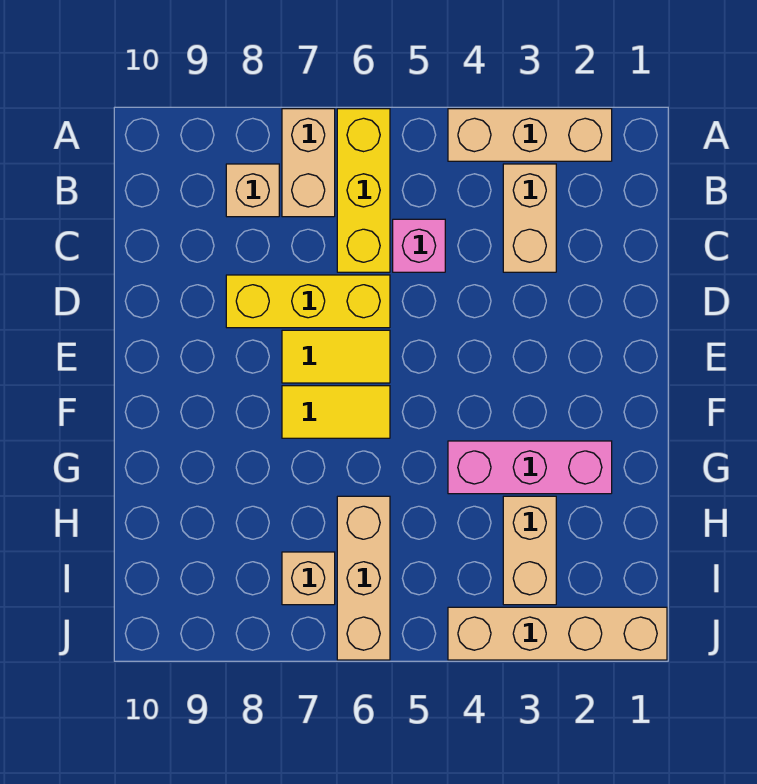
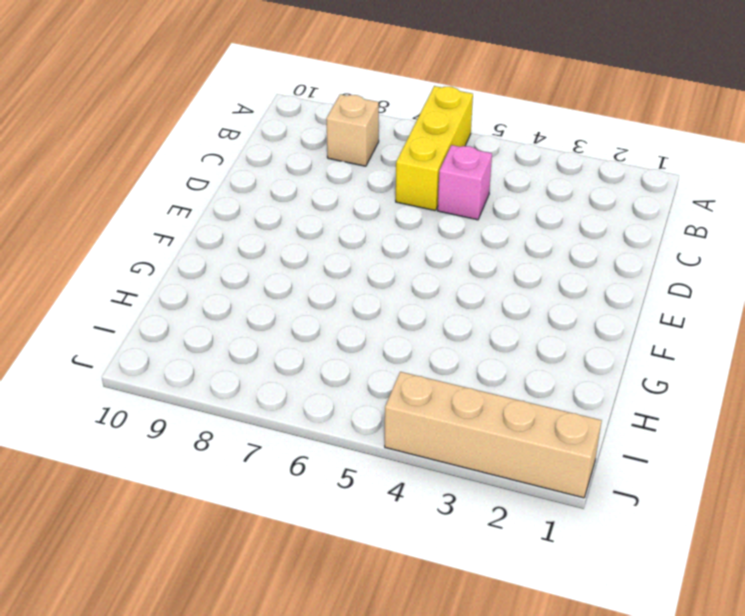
none -> tan 1x3 brick [448,109,612,161]
none -> tan 1x2 brick [282,109,335,217]
none -> tan 1x2 brick [503,164,556,272]

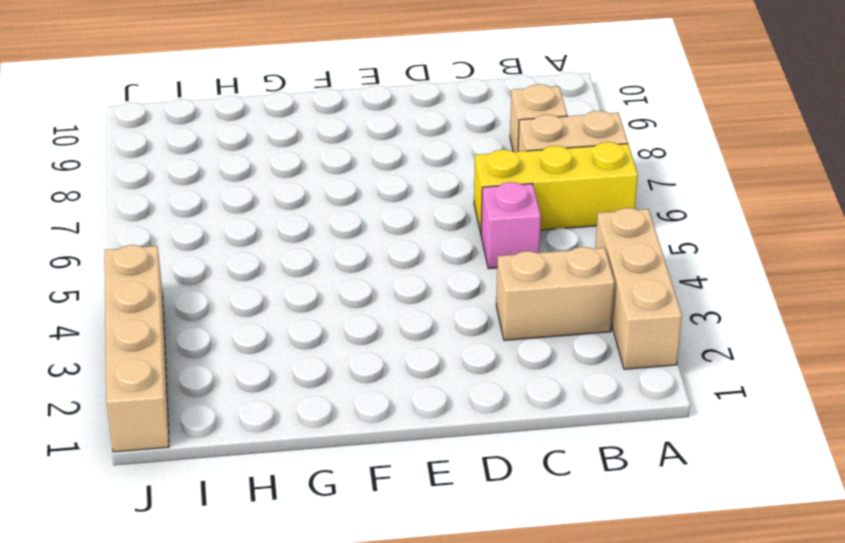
none -> yellow 1x3 brick [226,275,390,328]
none -> yellow 1x2 tile [282,330,390,383]
none -> yellow 1x2 tile [282,386,390,438]

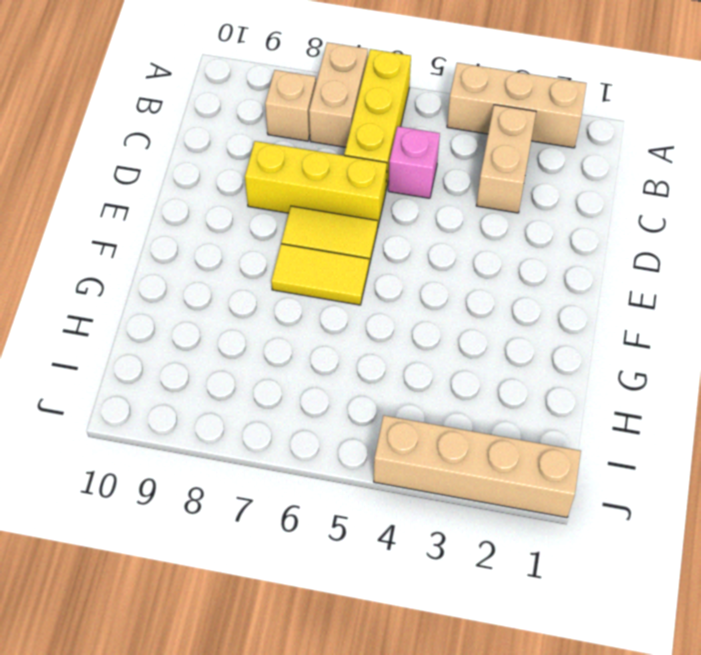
none -> pink 1x3 brick [448,441,612,494]
none -> tan 1x2 brick [503,496,556,605]
none -> tan 1x3 brick [337,496,390,660]

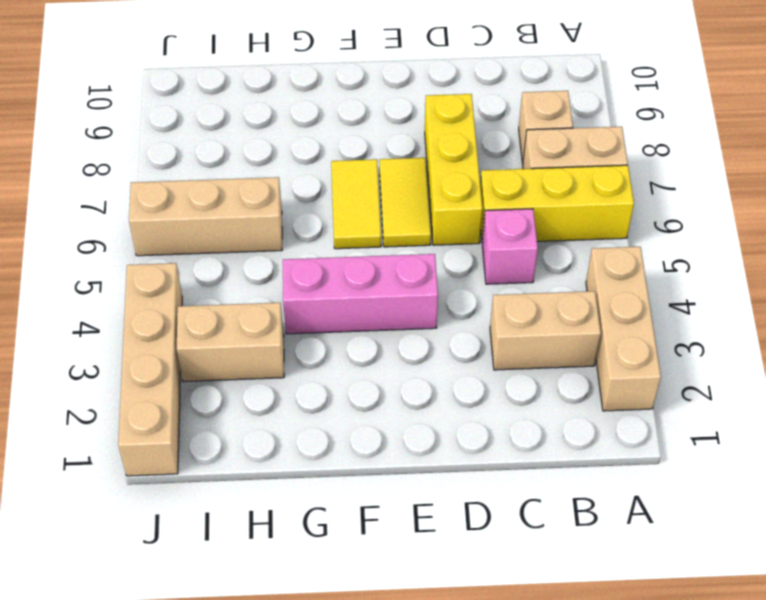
pink 1x3 brick [283,254,438,334] -> pink 1x3 brick turned to [448,441,612,494]
none -> tan 1x1 brick [282,552,335,605]

